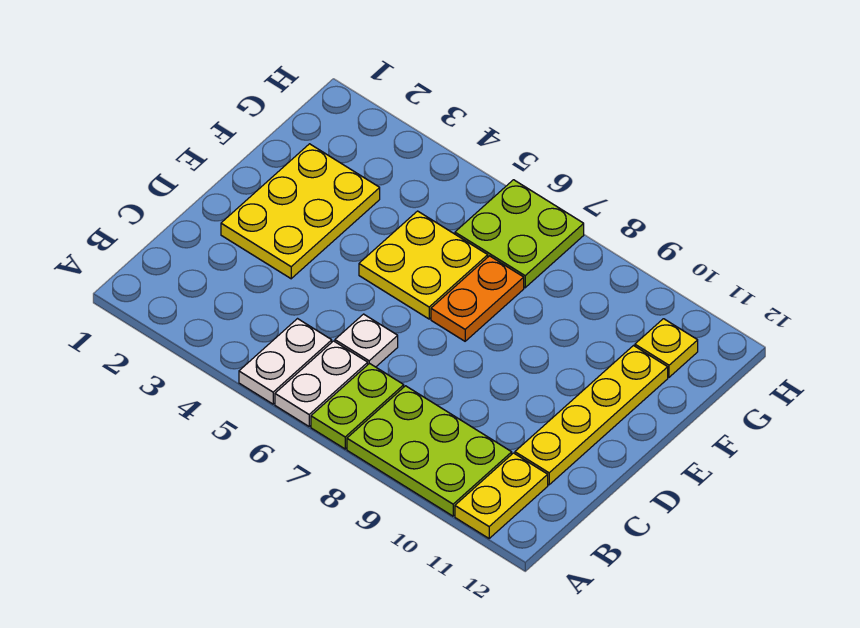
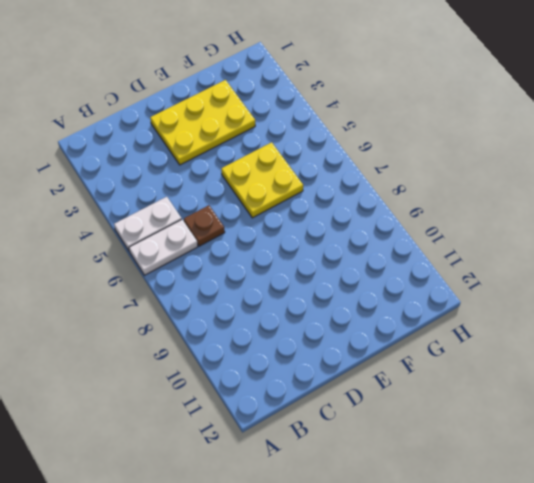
brown 1x1 plate [184,205,225,246] -> white 1x1 plate [335,314,398,367]
none -> lime 1x2 plate [311,363,404,449]
none -> lime 2x3 plate [347,386,512,516]
none -> yellow 1x2 plate [455,453,548,538]

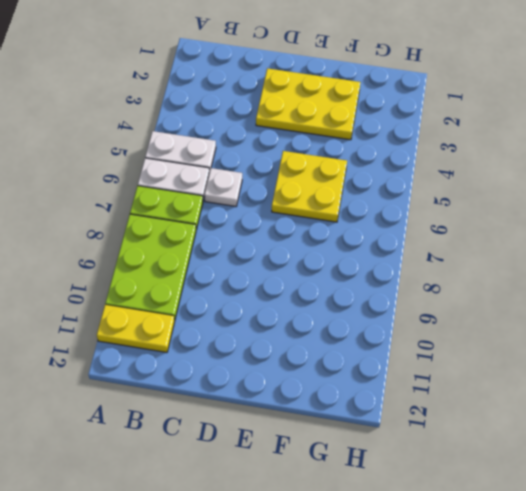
none -> yellow 1x4 plate [515,346,668,485]
none -> orange 1x2 plate [431,256,524,341]
none -> lime 2x2 plate [455,180,584,288]

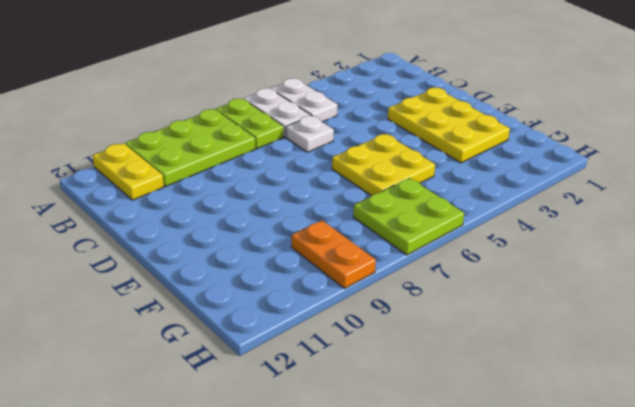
orange 1x2 plate [292,220,376,288] -> orange 1x2 plate moved to [431,256,524,341]
none -> yellow 1x4 plate [515,346,668,485]
none -> yellow 1x1 plate [635,319,698,377]

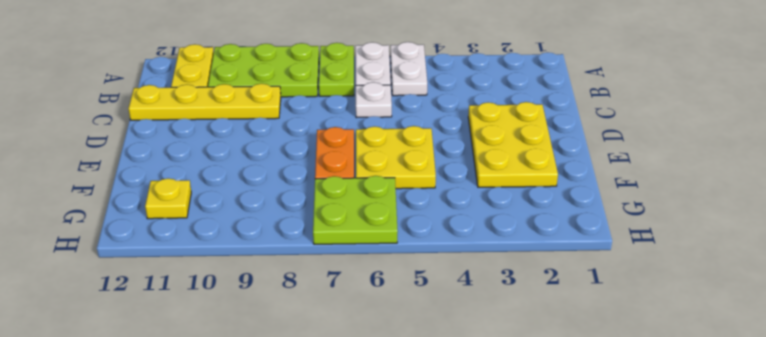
yellow 1x4 plate [128,84,281,120] -> yellow 1x4 plate turned to [515,346,668,485]

